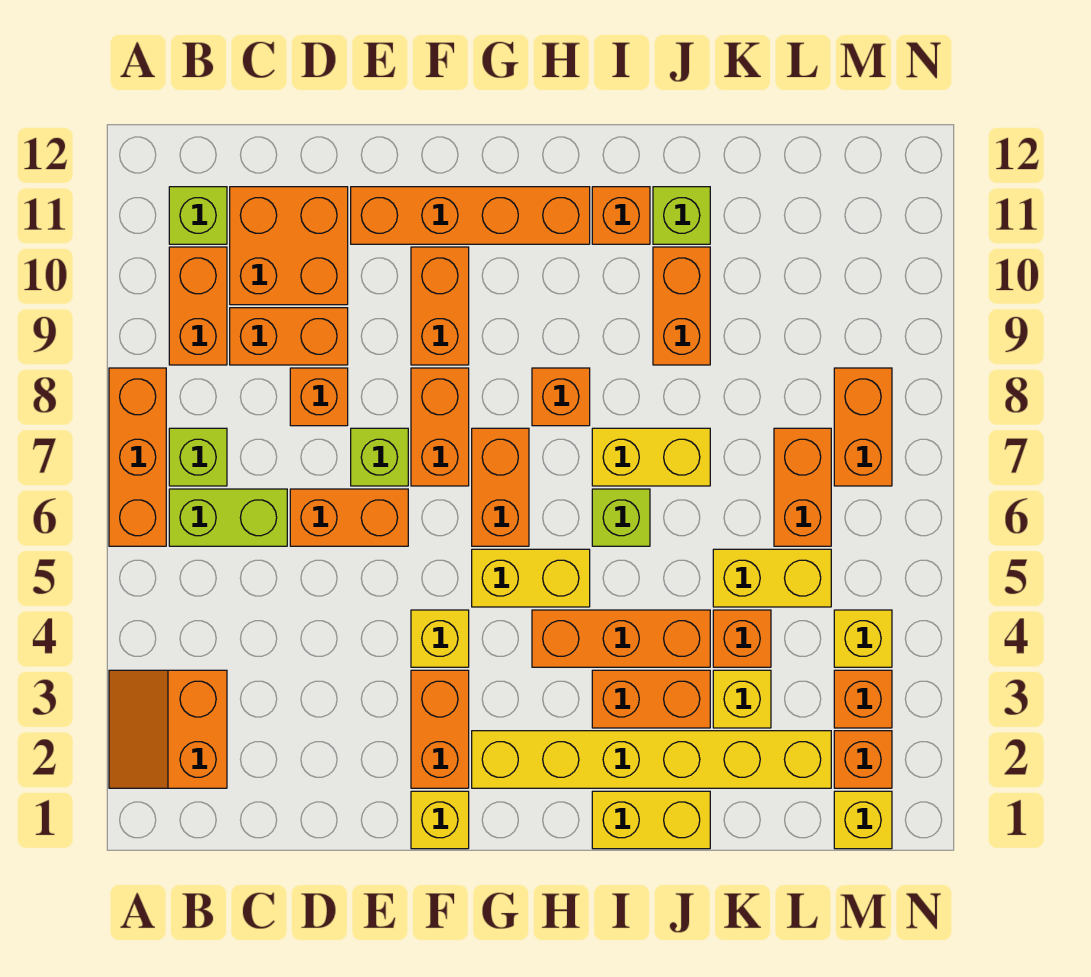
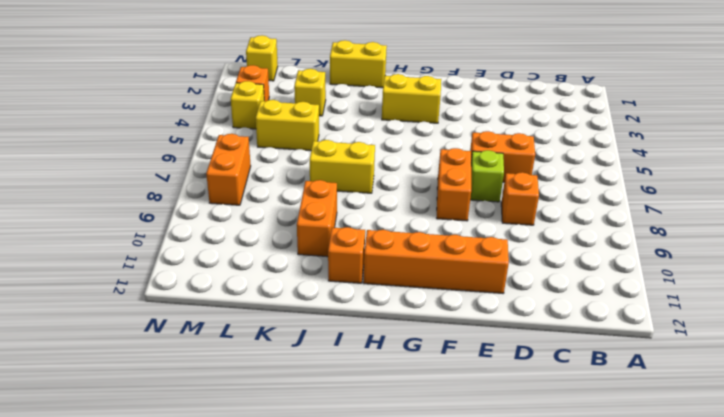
yellow 1x2 brick [382,74,441,123] -> yellow 1x2 brick moved to [472,549,590,607]
none -> orange 2x2 slope [109,670,227,788]
none -> orange 1x3 brick [109,368,166,546]
none -> lime 1x2 brick [169,489,287,546]
none -> lime 1x1 brick [169,428,227,486]

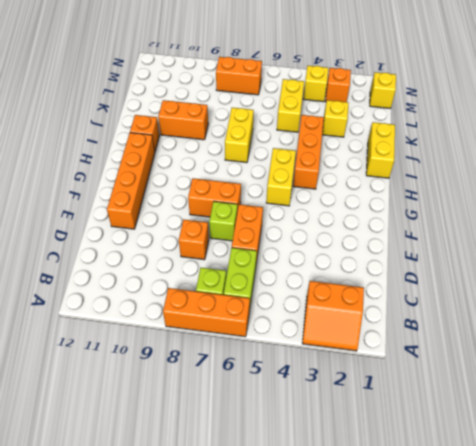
none -> orange 1x2 brick [169,247,227,365]
none -> lime 1x1 brick [169,187,227,244]
none -> orange 1x2 brick [230,308,348,365]
none -> orange 2x2 brick [230,187,348,305]

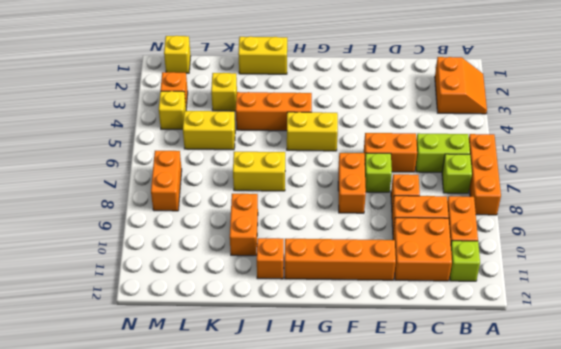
none -> yellow 1x1 brick [411,791,469,849]
none -> orange 1x2 brick [411,670,469,788]
none -> yellow 1x1 brick [411,610,469,667]
none -> orange 1x2 brick [411,247,469,365]

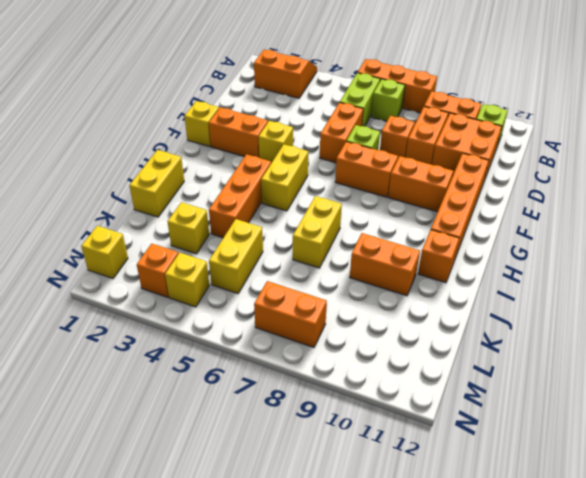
none -> yellow 1x6 brick [472,731,831,788]
none -> orange 1x2 brick [472,428,529,546]
none -> orange 1x1 brick [532,368,590,426]
none -> orange 1x2 brick [592,670,710,728]

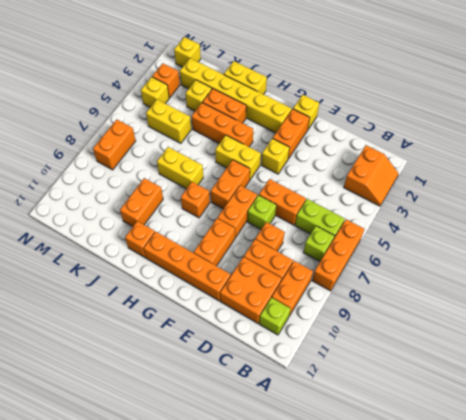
none -> lime 1x1 brick [592,489,650,546]
none -> lime 1x1 brick [653,187,710,244]
none -> orange 1x1 brick [713,610,771,667]
none -> orange 1x2 brick [774,428,831,546]

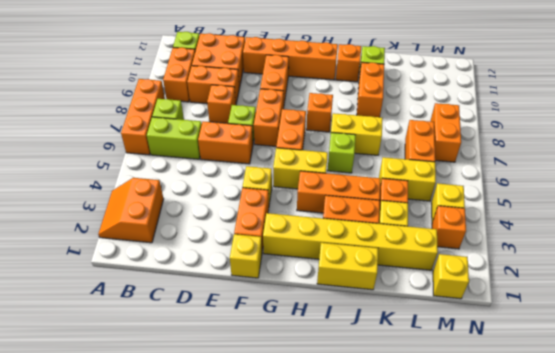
none -> orange 1x1 brick [834,731,892,788]

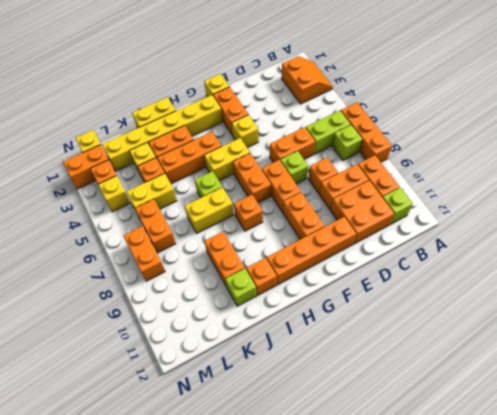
orange 1x2 brick [63,145,109,189] -> orange 1x1 brick [834,731,892,788]

